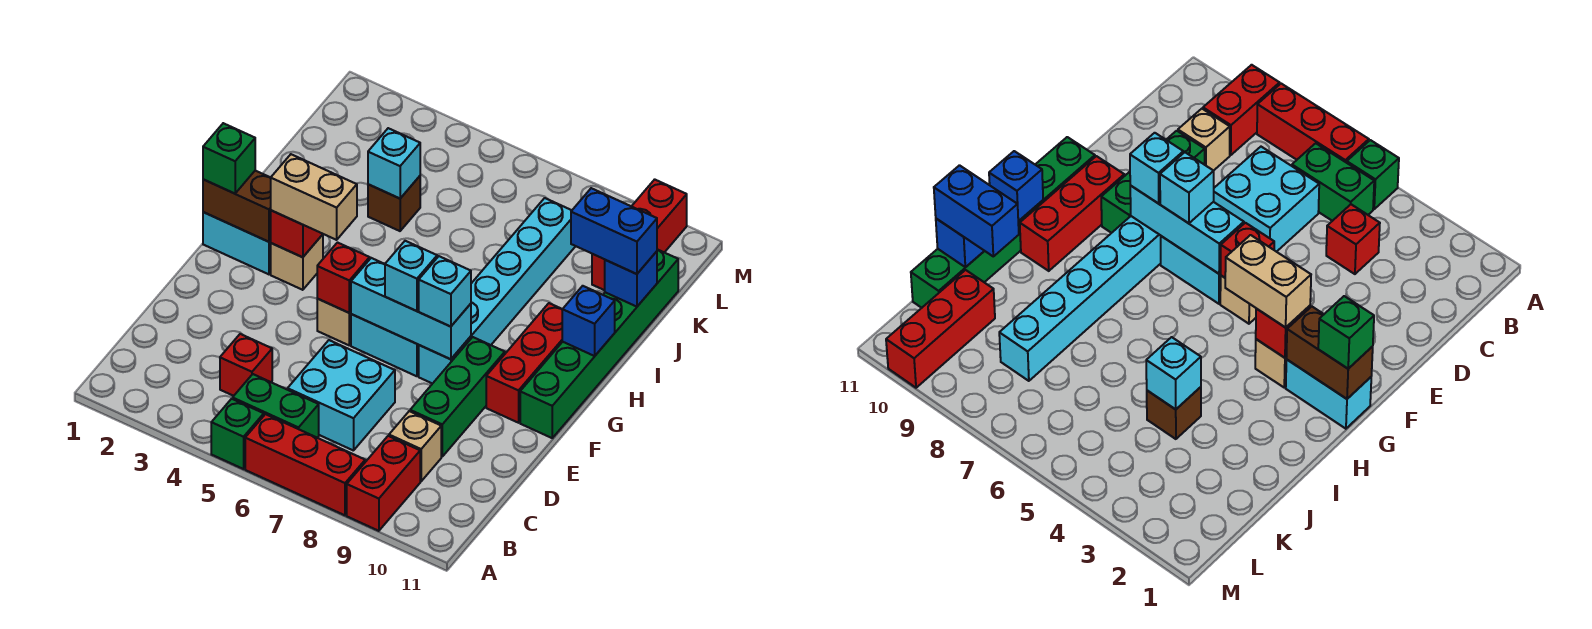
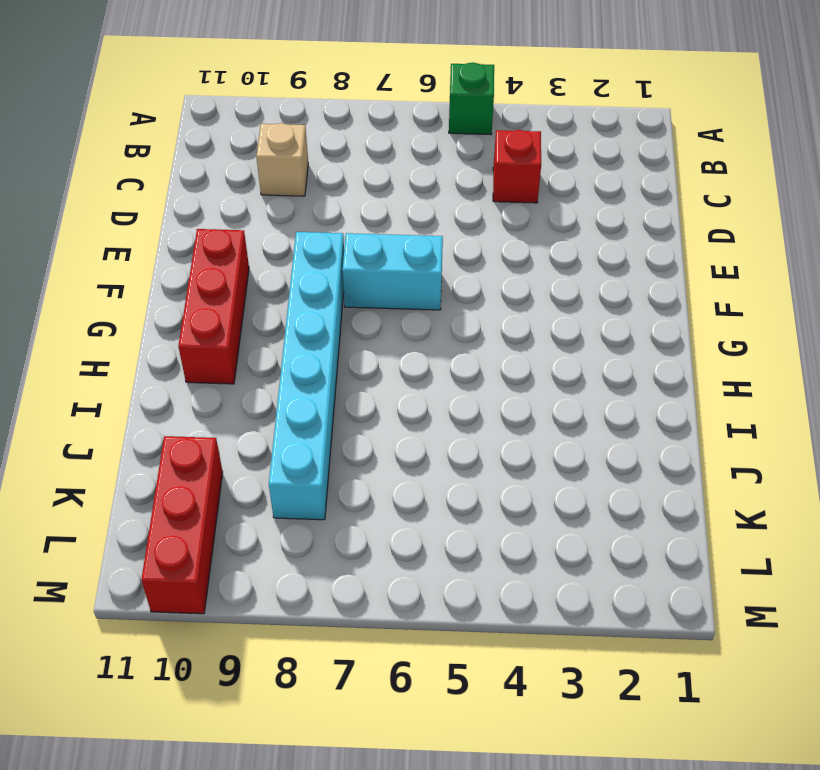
none -> red 1x3 brick [245,414,365,515]
none -> red 1x2 brick [347,436,420,531]
none -> green 1x2 brick [233,374,319,438]

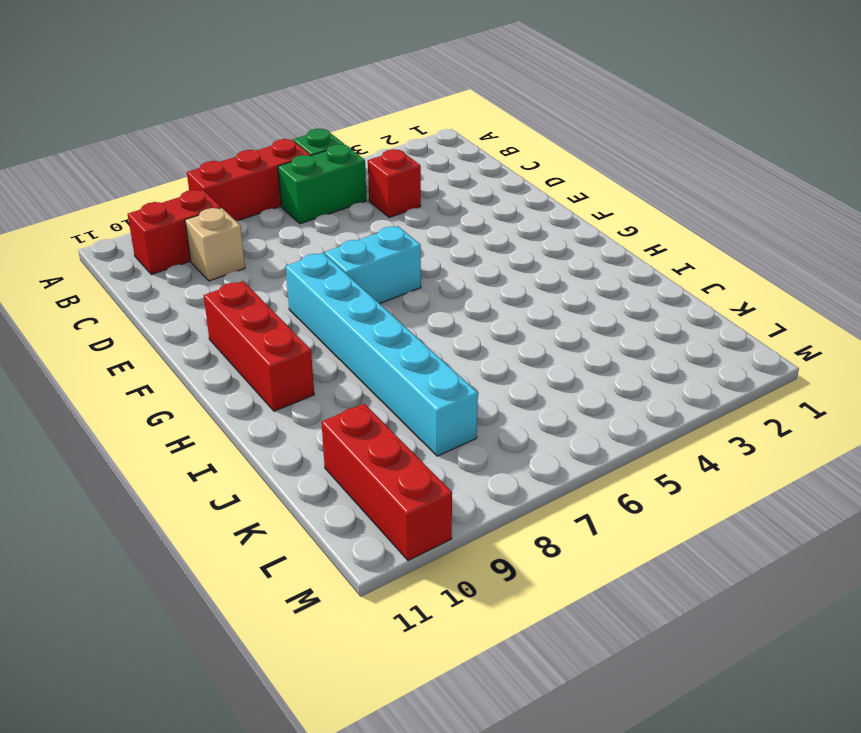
red 1x2 brick [128,190,221,274] -> red 1x2 brick turned to [347,436,420,531]
none -> cyan 2x2 brick [288,340,395,451]
none -> green 1x3 brick [410,337,505,457]
none -> tan 1x1 brick [317,299,351,345]

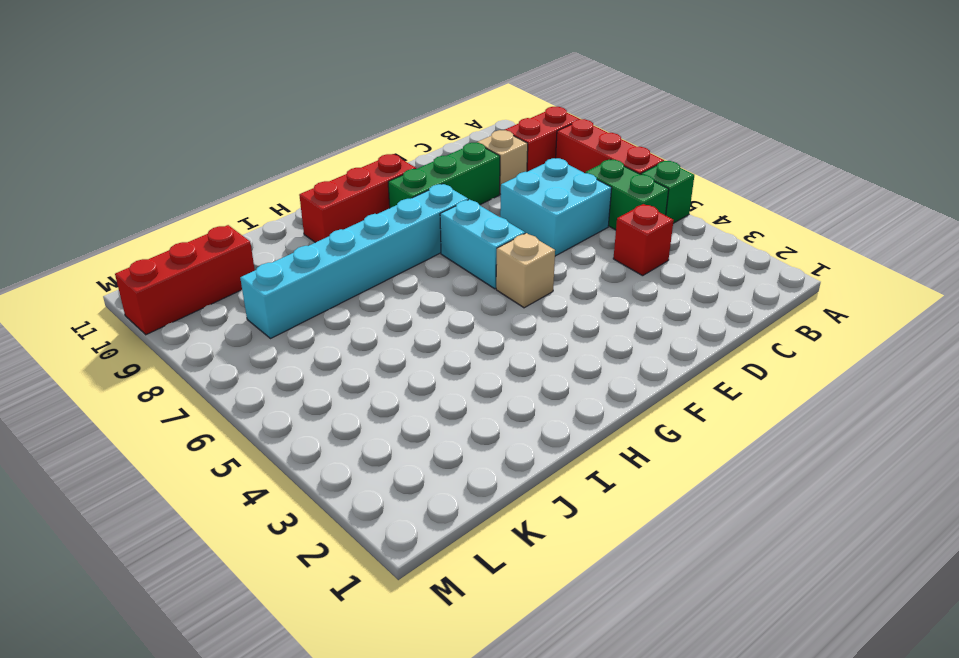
none -> green 1x6 brick [520,249,678,438]
none -> cyan 1x2 brick [203,212,271,274]
none -> tan 1x1 brick [271,234,323,290]

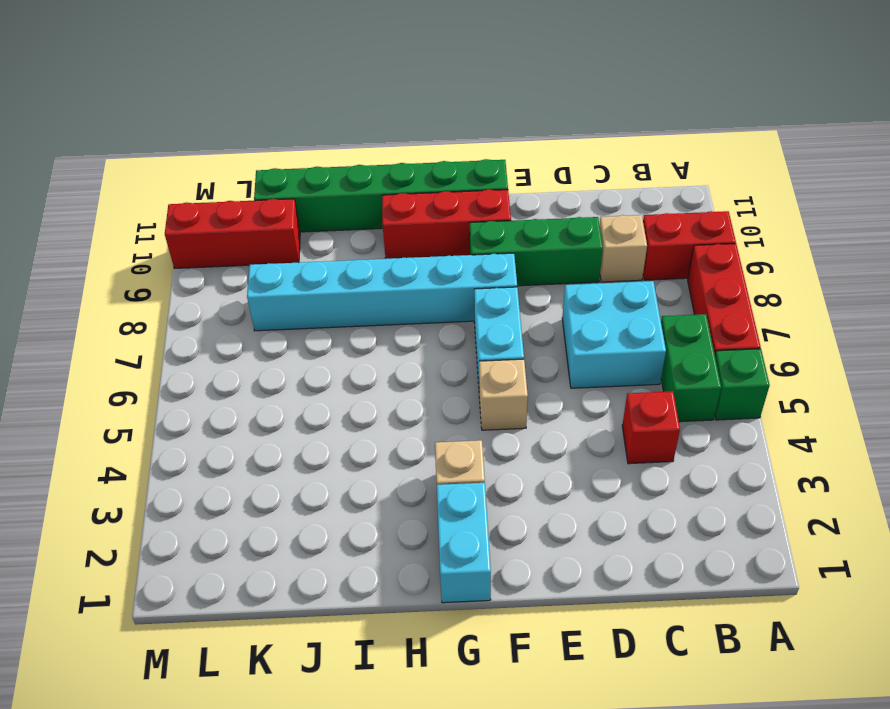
none -> brown 1x1 brick [368,176,420,231]
none -> red 1x1 brick [317,243,370,313]
none -> cyan 1x3 brick [351,258,471,359]

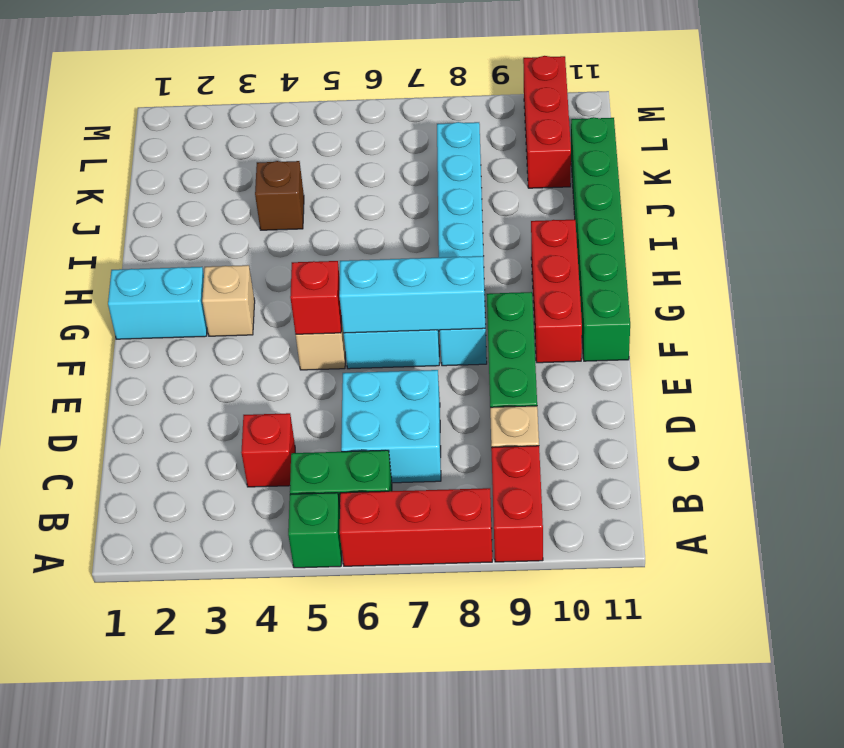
none -> brown 1x2 brick [203,171,271,242]
none -> red 1x1 brick [270,210,322,257]
none -> blue 1x1 brick [562,286,615,356]

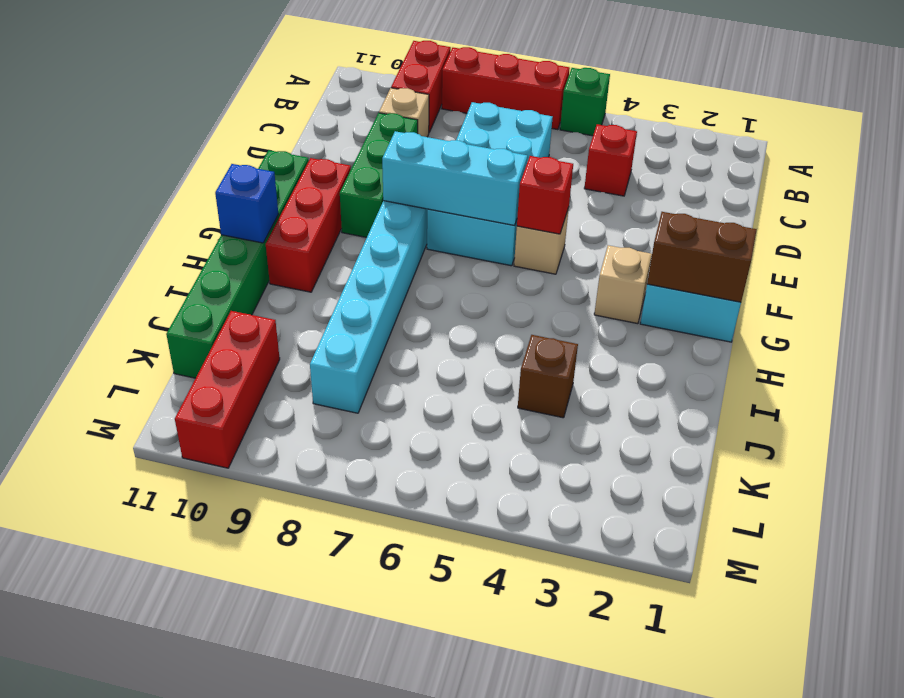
none -> green 1x2 brick [233,374,319,438]
none -> red 1x1 brick [270,210,322,257]
none -> cyan 1x1 brick [368,128,420,199]

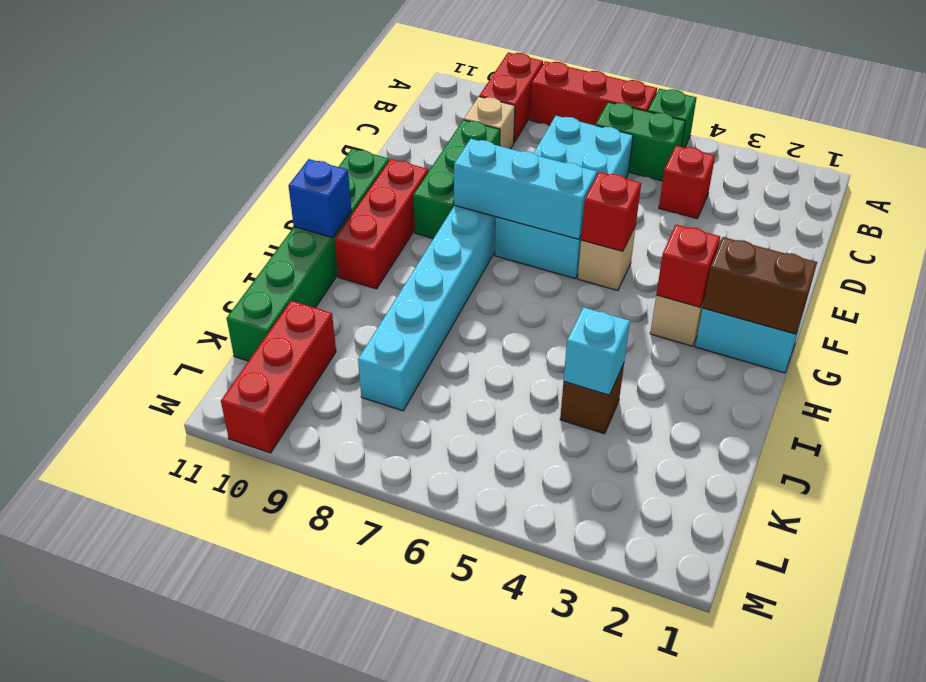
none -> blue 1x1 brick [605,251,657,307]
none -> cyan 1x1 brick [385,241,437,311]
none -> cyan 1x1 brick [419,256,471,327]

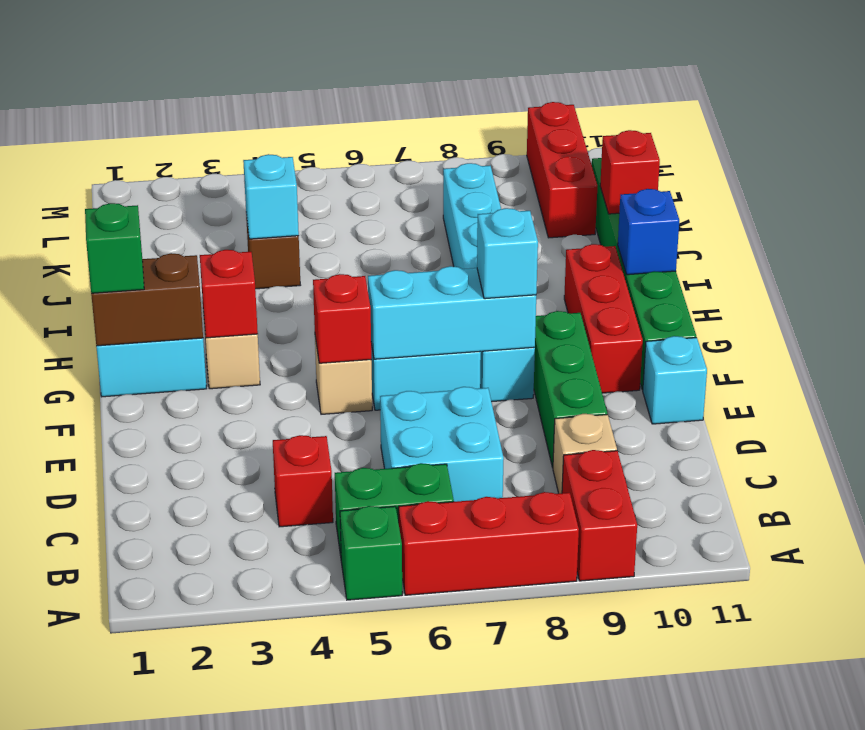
cyan 1x1 brick [643,336,707,424] -> cyan 1x1 brick moved to [385,241,437,311]
red 1x1 brick [600,130,660,214] -> blue 1x1 brick [605,251,657,307]
none -> tan 1x2 brick [271,154,357,240]
none -> blue 1x2 brick [571,188,657,274]

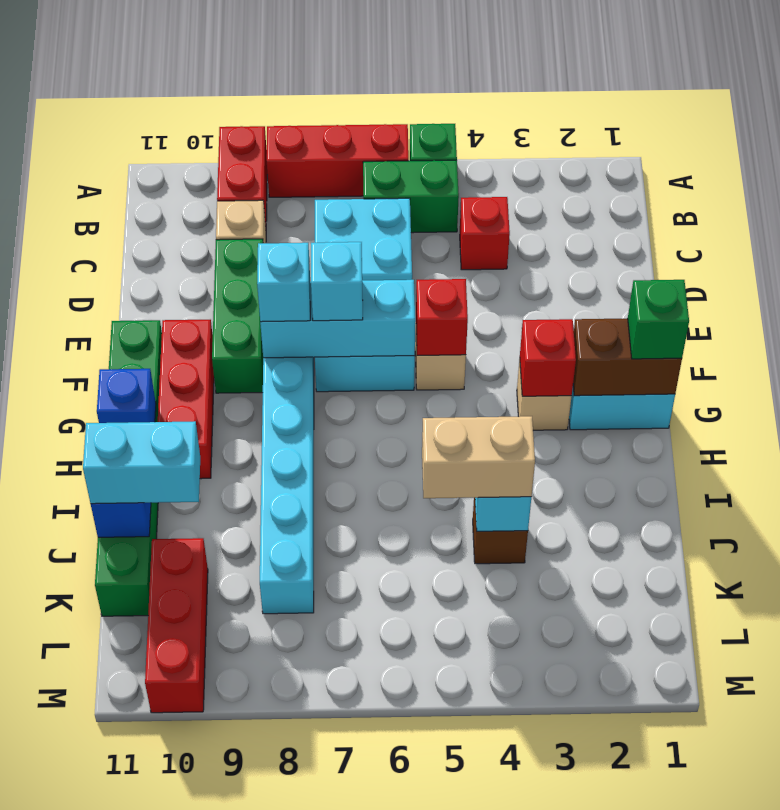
tan 1x2 brick [422,416,535,498] -> tan 1x2 brick moved to [271,154,357,240]
cyan 1x2 brick [83,421,200,504] -> blue 1x2 brick [571,188,657,274]

